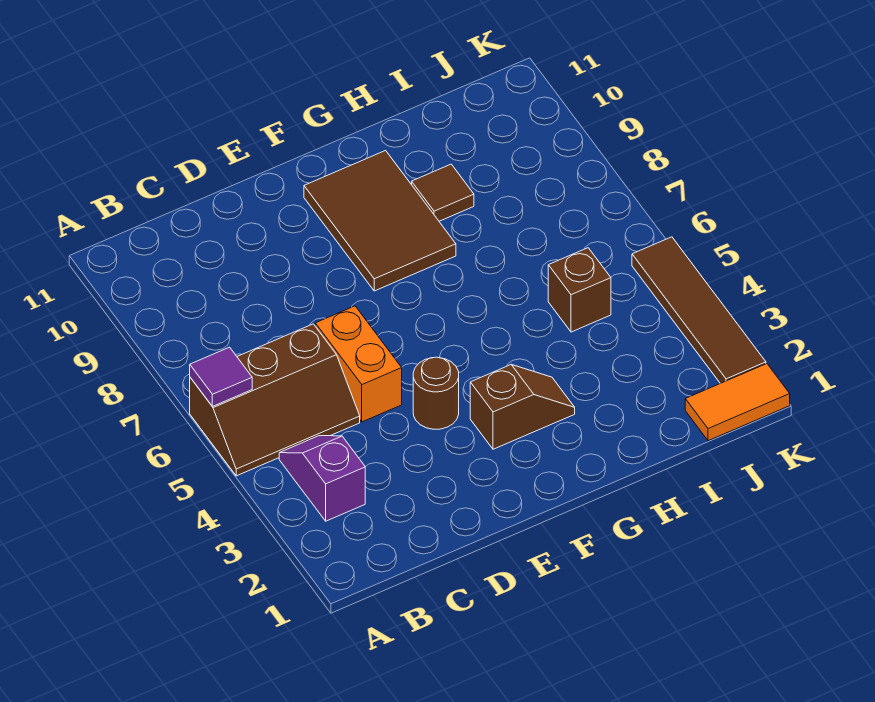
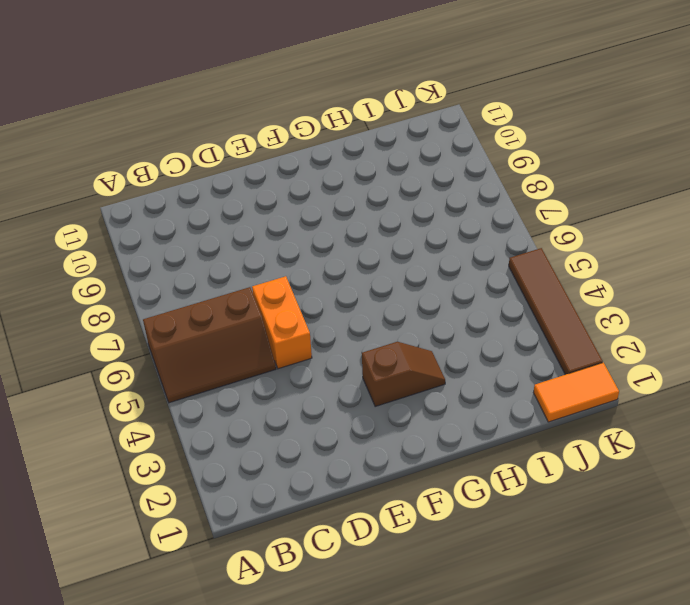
none -> purple 1x2 slope [279,436,365,521]
none -> brown 1x1 round brick [413,357,459,429]

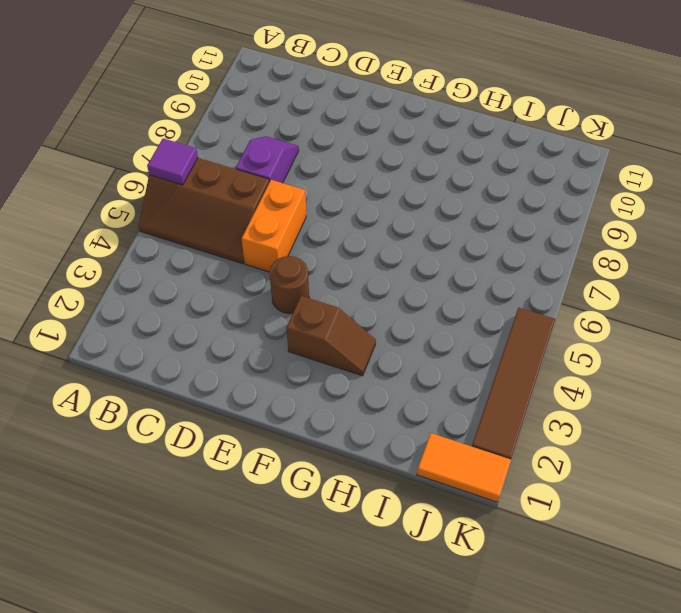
purple 1x2 slope [236,136,299,183] -> purple 1x2 slope moved to [279,436,365,521]
none -> brown 2x3 tile [304,151,456,291]
none -> brown 1x1 tile [412,164,474,221]

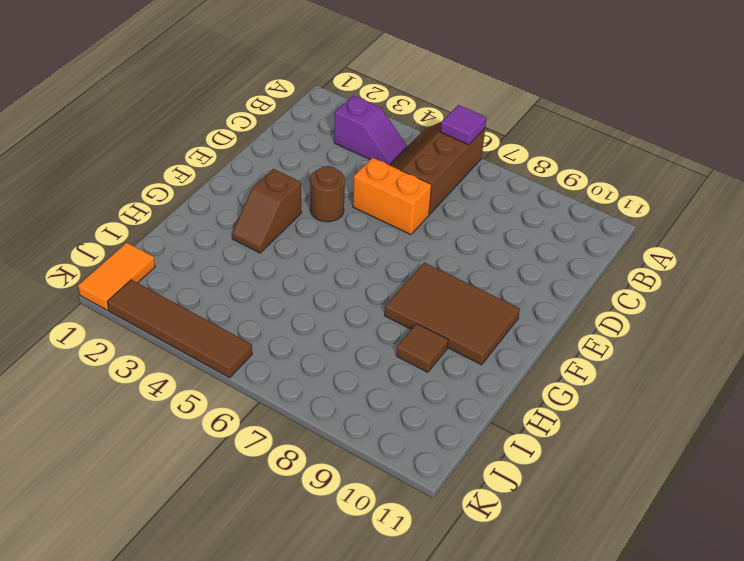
none -> brown 1x1 brick [548,248,611,332]

